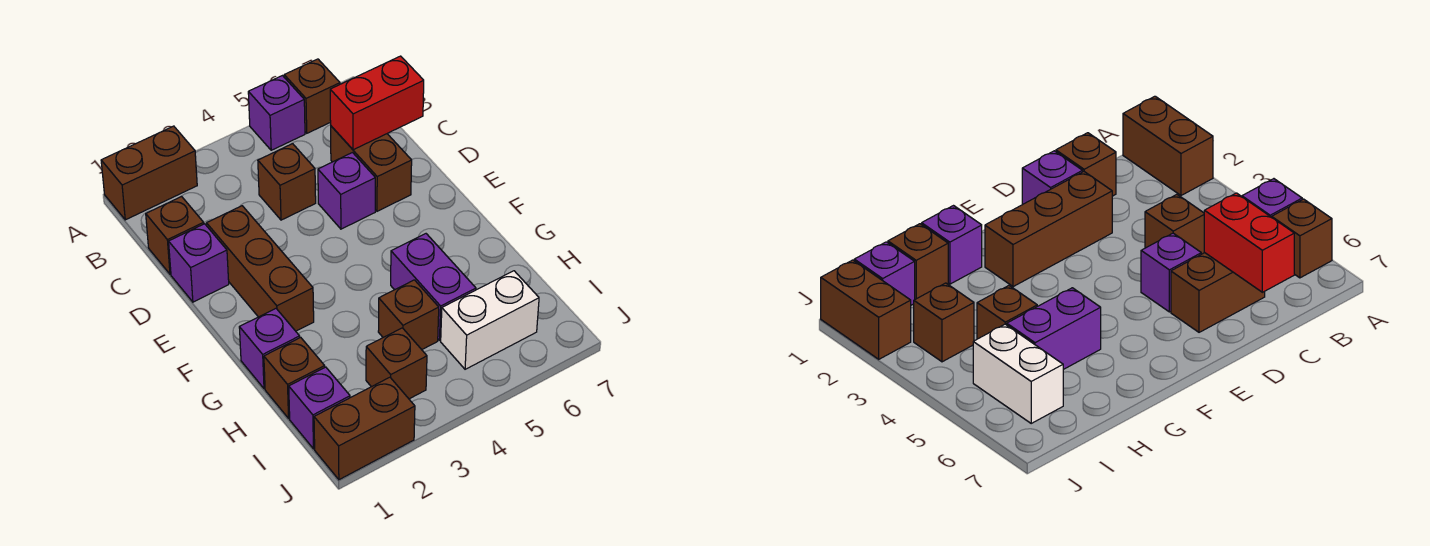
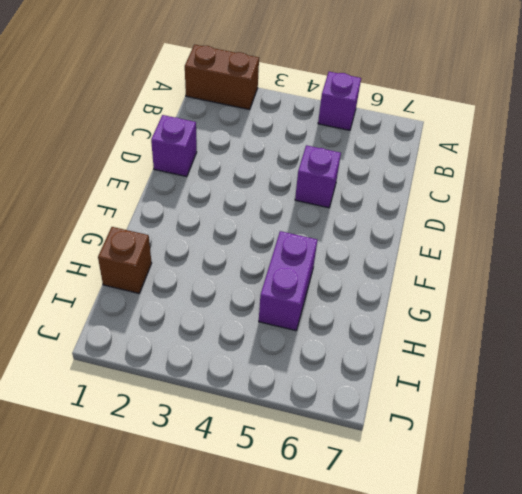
none -> brown 1x1 brick [284,59,340,133]
none -> brown 1x1 brick [146,196,204,274]
none -> brown 1x1 brick [258,144,316,220]

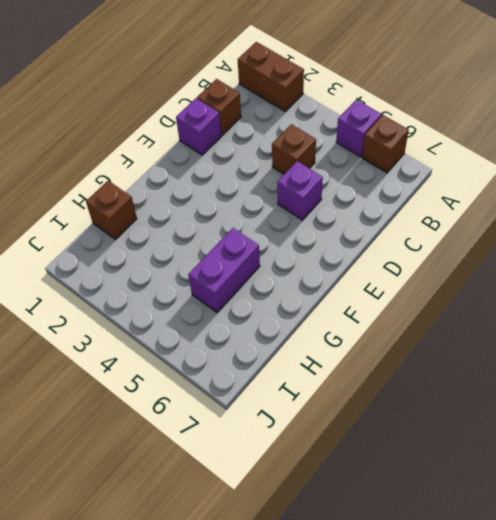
none -> brown 1x2 brick [331,126,412,211]
none -> brown 1x3 brick [207,206,314,331]
none -> purple 1x1 brick [239,309,300,389]

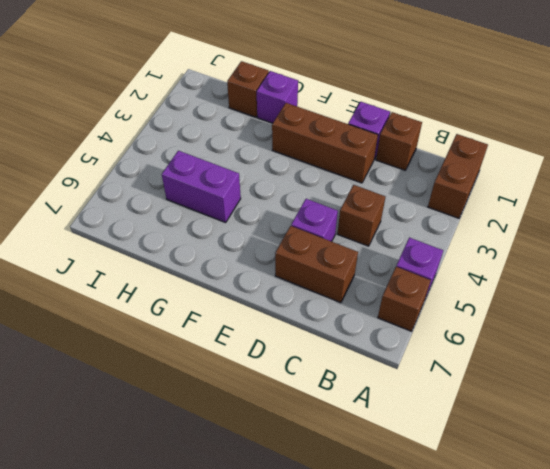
none -> brown 1x1 brick [378,280,439,350]
none -> purple 1x1 brick [289,367,350,449]
none -> brown 1x1 brick [366,328,427,399]

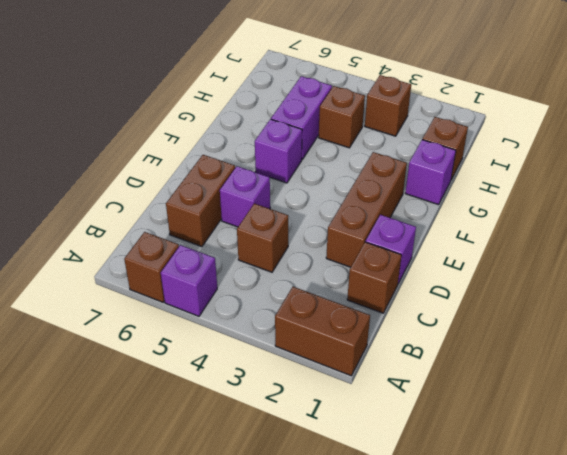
purple 1x1 brick [255,119,302,183] -> purple 1x1 brick moved to [289,367,350,449]
none -> white 1x2 brick [441,271,539,369]
none -> brown 1x2 brick [314,377,415,480]
none -> red 1x2 brick [330,56,424,150]

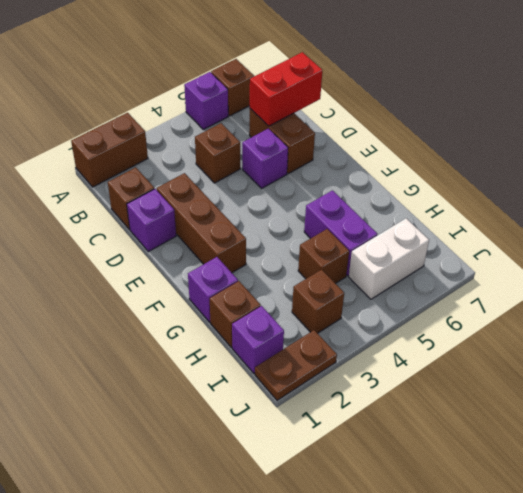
brown 1x2 plate [255,330,337,400] -> brown 1x2 brick [314,377,415,480]

